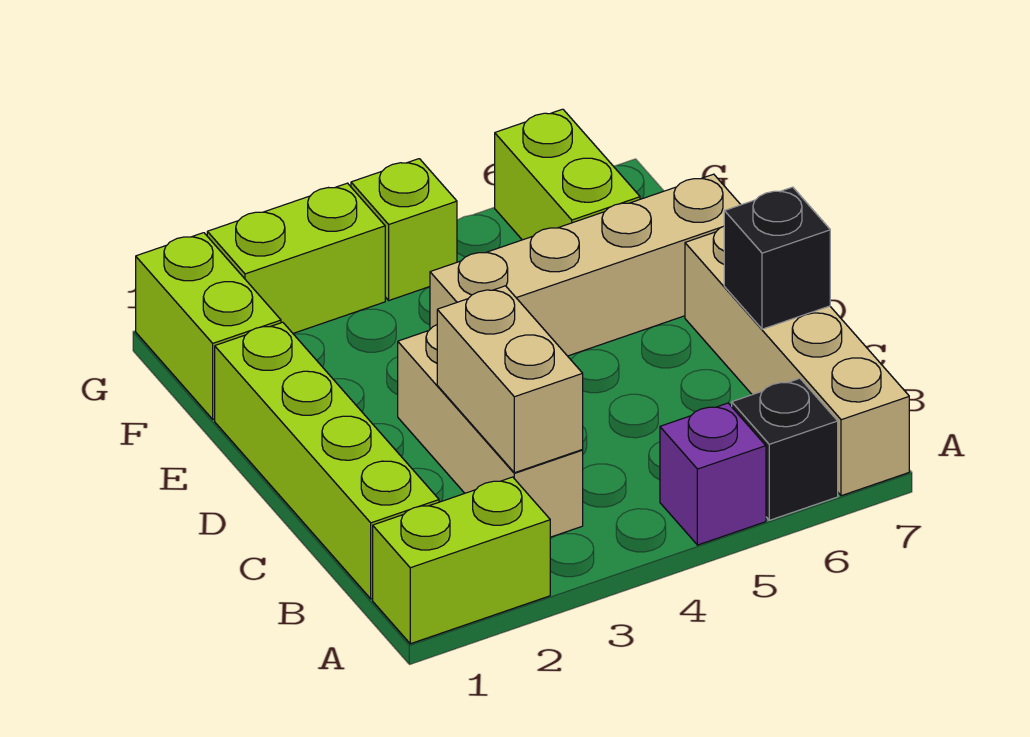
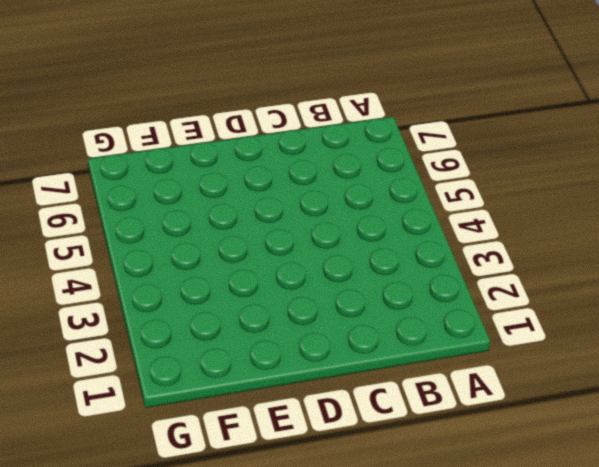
none -> lime 1x2 brick [373,477,550,644]
none -> purple 1x1 brick [660,403,766,545]
none -> black 1x1 brick [732,378,838,520]

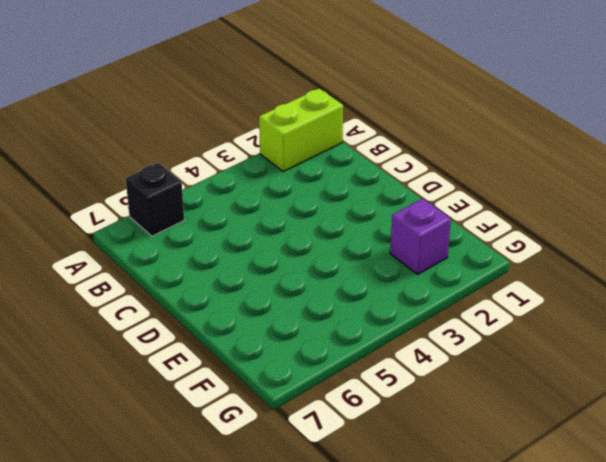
purple 1x1 brick [390,198,451,274] -> purple 1x1 brick moved to [660,403,766,545]
none -> tan 1x4 brick [685,226,909,496]
none -> lime 1x4 brick [215,322,439,599]
none -> tan 1x3 brick [398,325,583,537]

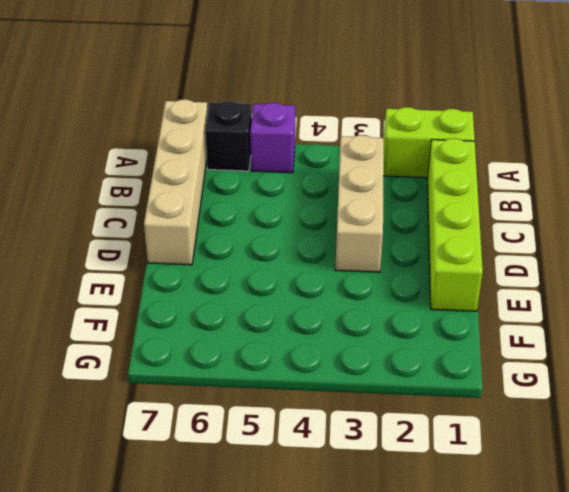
none -> tan 1x4 brick [430,174,741,356]
none -> lime 1x2 brick [136,233,281,419]
none -> lime 1x2 brick [495,109,640,240]

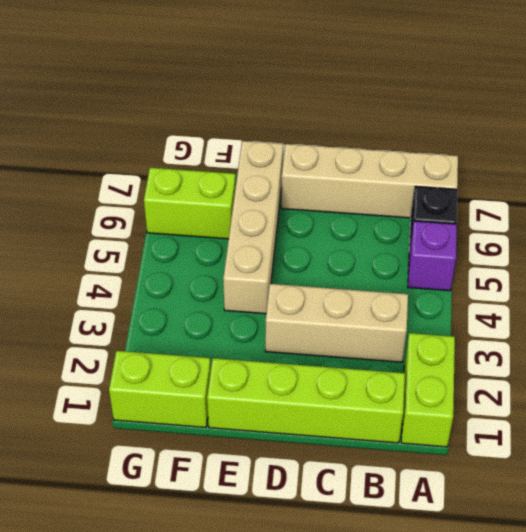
none -> lime 1x2 brick [207,183,385,333]
none -> lime 1x1 brick [351,159,457,300]
none -> tan 1x2 brick [437,286,583,473]

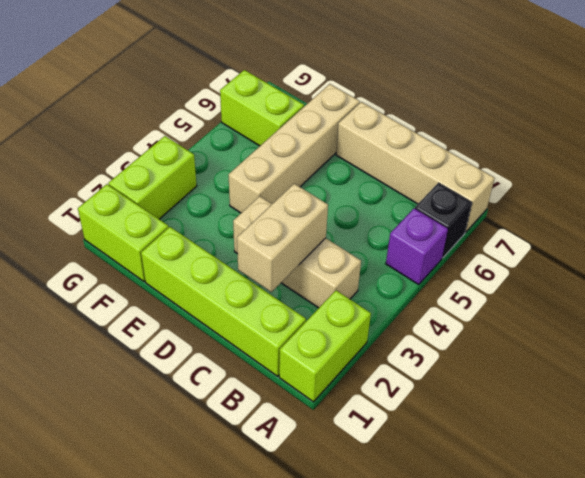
tan 1x2 brick [237,184,328,292] -> tan 1x2 brick turned to [437,286,583,473]
none -> lime 1x1 brick [351,159,457,300]
none -> black 1x1 brick [724,187,830,329]

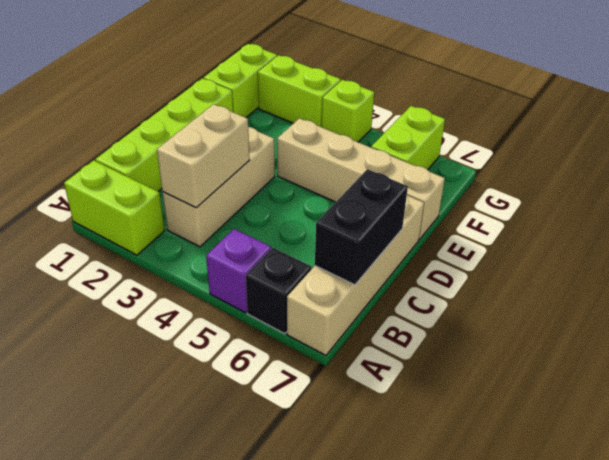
black 1x2 brick [315,169,408,285] -> black 1x1 brick [724,187,830,329]

